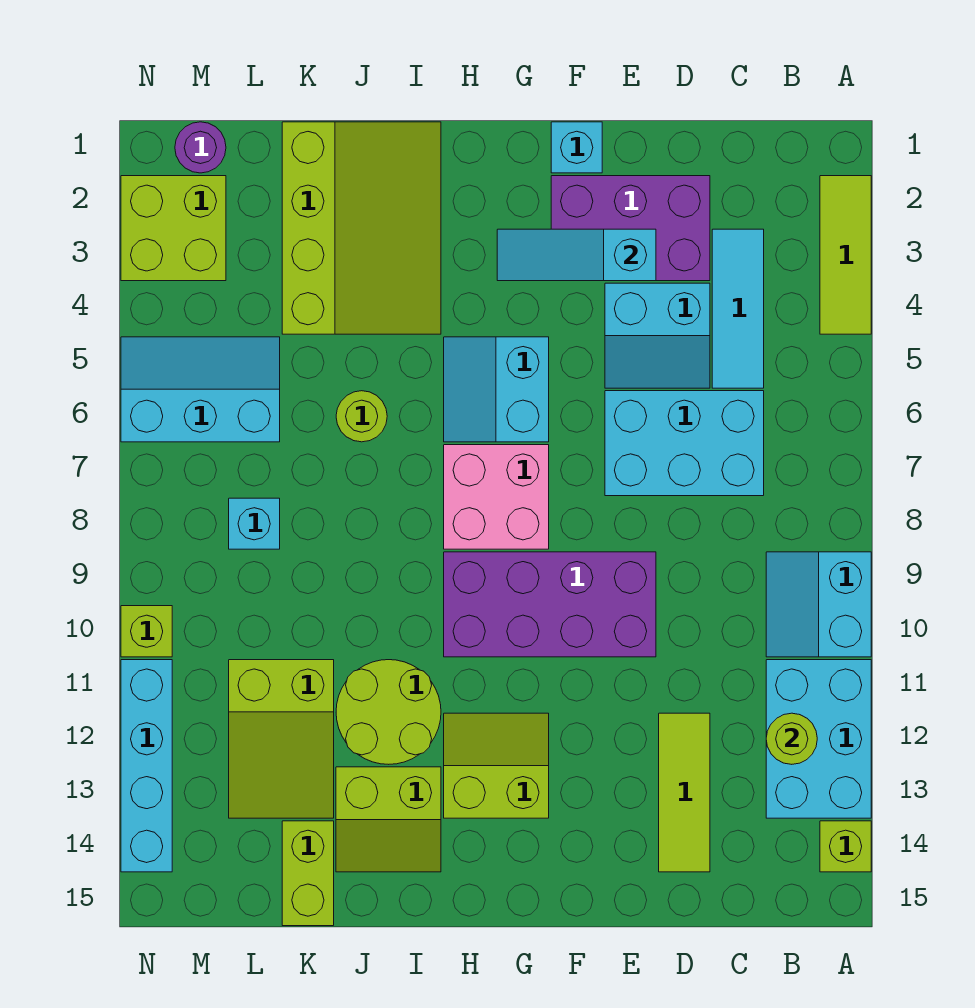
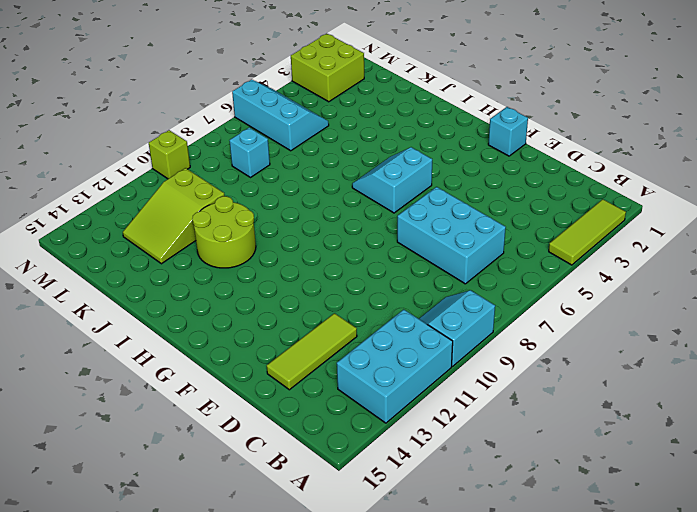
none -> lime 1x1 brick [820,821,871,872]
none -> cyan 1x3 tile [712,229,764,388]
none -> purple 2x3 brick [551,176,710,281]

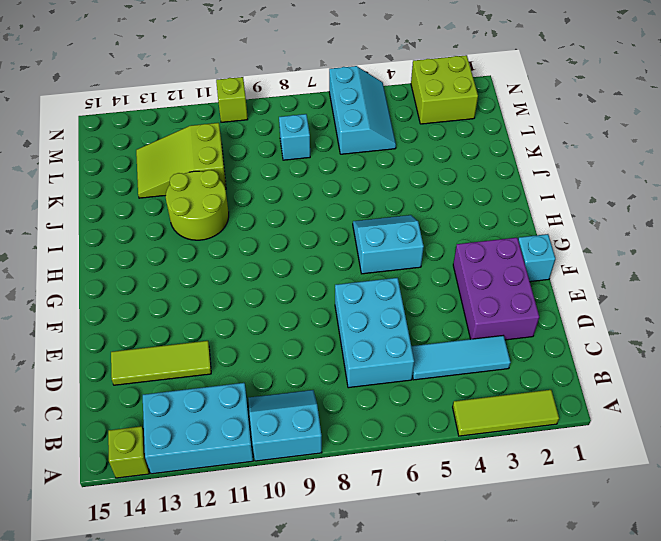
none -> cyan 2x2 slope [605,283,710,388]
none -> purple 2x4 brick [444,552,656,657]
none -> pink 2x2 brick [444,445,549,549]

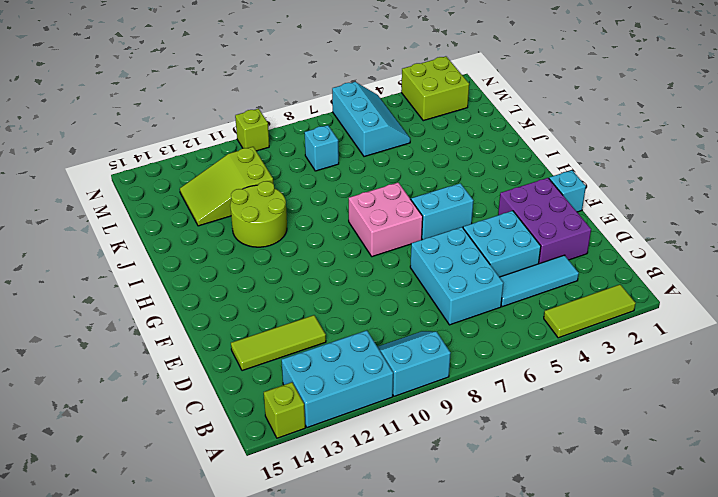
cyan 2x2 brick [463,211,541,277] -> cyan 2x2 slope [605,283,710,388]
none -> purple 2x4 brick [444,552,656,657]
none -> lime 2x2 slope [444,713,549,818]
none -> lime 3x4 slope [282,122,441,334]

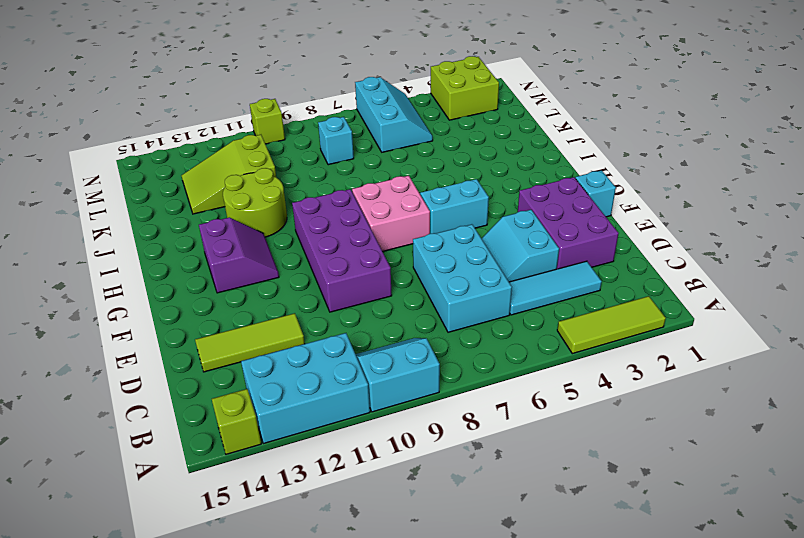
purple 2x2 slope [199,217,279,293] -> lime 2x2 slope [444,713,549,818]
none -> lime 3x4 slope [282,122,441,334]
none -> lime 2x2 slope [336,767,441,872]
none -> lime 1x1 round brick [336,391,387,442]

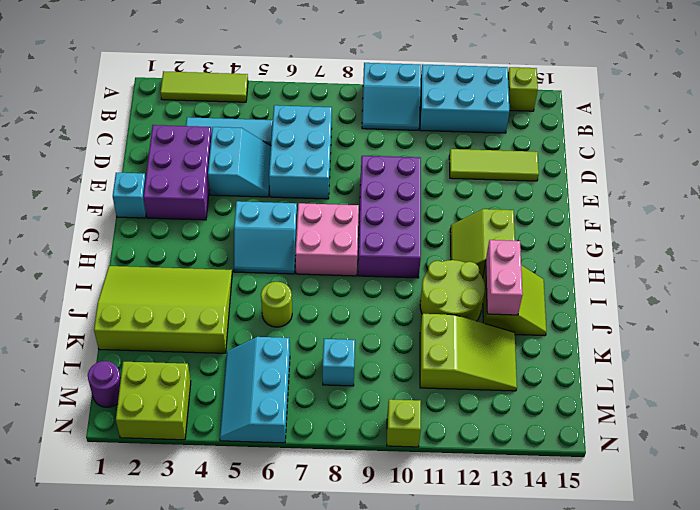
pink 1x2 brick [486,240,523,315] -> none
none -> lime 1x2 brick [282,821,334,926]
none -> cyan 1x4 brick [121,660,172,872]
none -> lime 1x1 round brick [766,713,817,764]

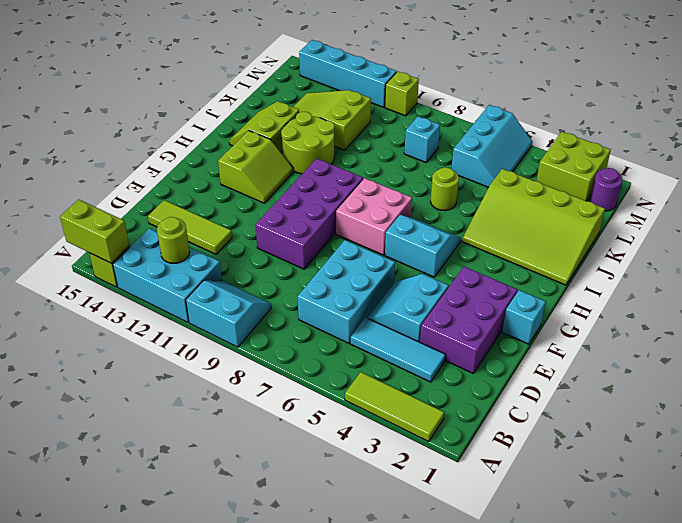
lime 1x2 brick [60,200,130,263] -> lime 1x2 brick moved to [282,821,334,926]
none -> cyan 1x3 slope [497,229,656,281]

